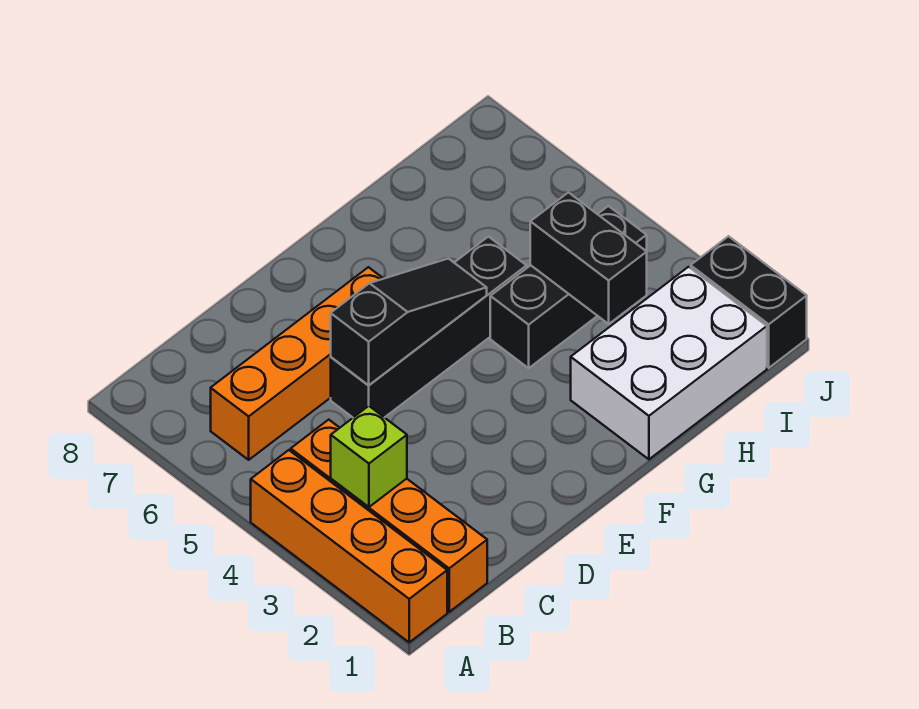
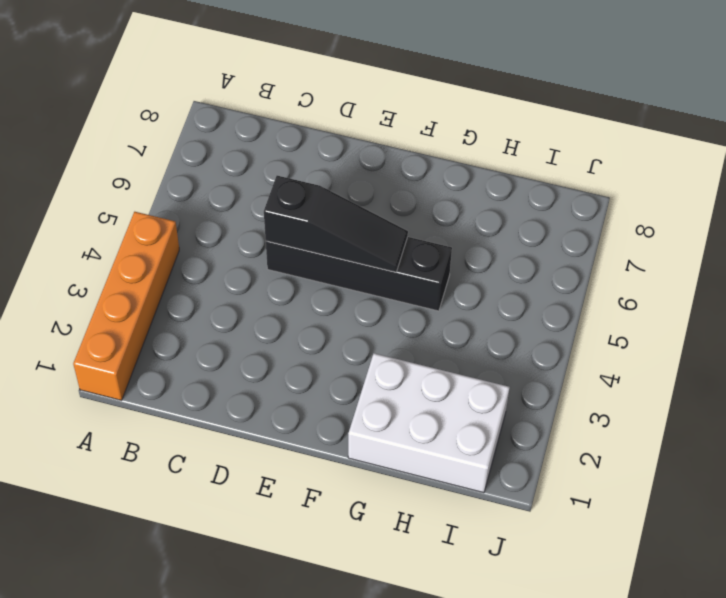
none -> orange 1x4 brick [291,420,487,612]
none -> orange 1x4 brick [211,267,383,460]

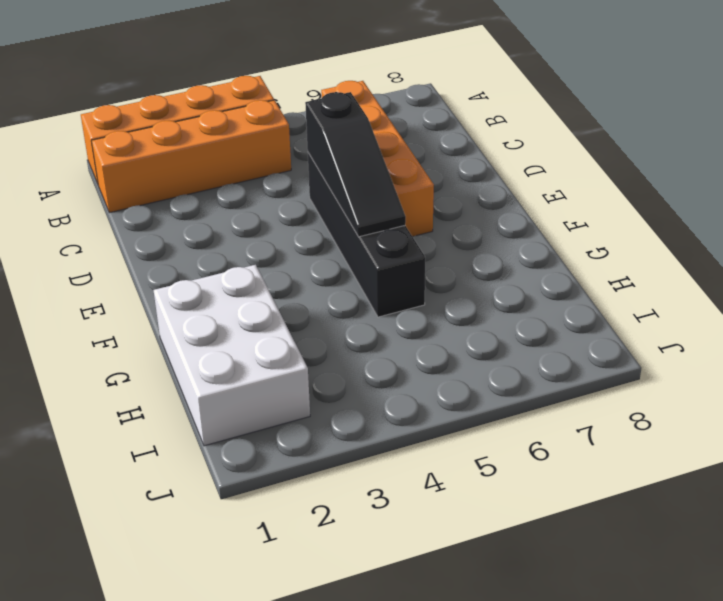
none -> black 1x3 brick [490,206,647,368]
none -> black 1x2 brick [691,236,807,368]

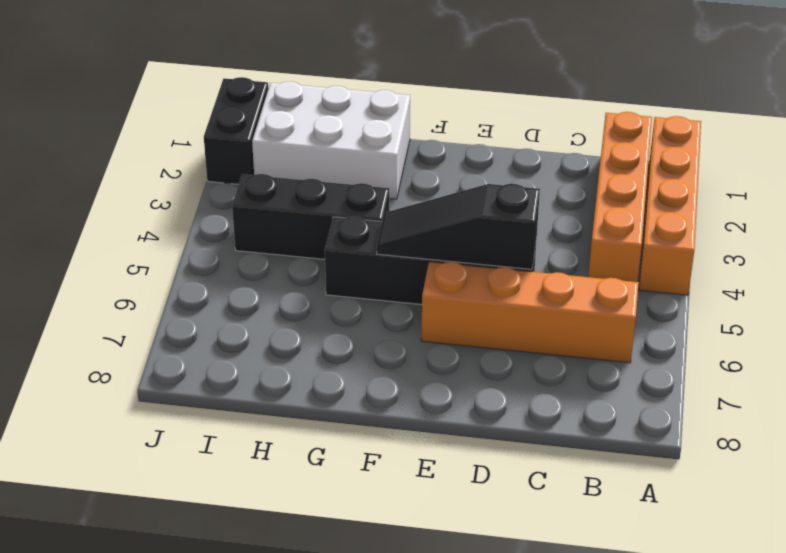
none -> lime 1x1 brick [331,406,407,507]
none -> black 1x2 brick [530,192,647,324]

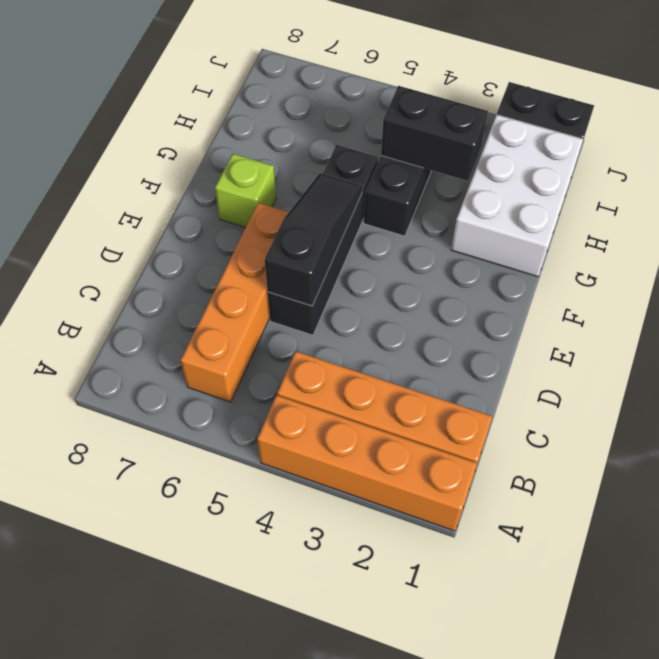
lime 1x1 brick [215,154,276,228] -> lime 1x1 brick moved to [331,406,407,507]

